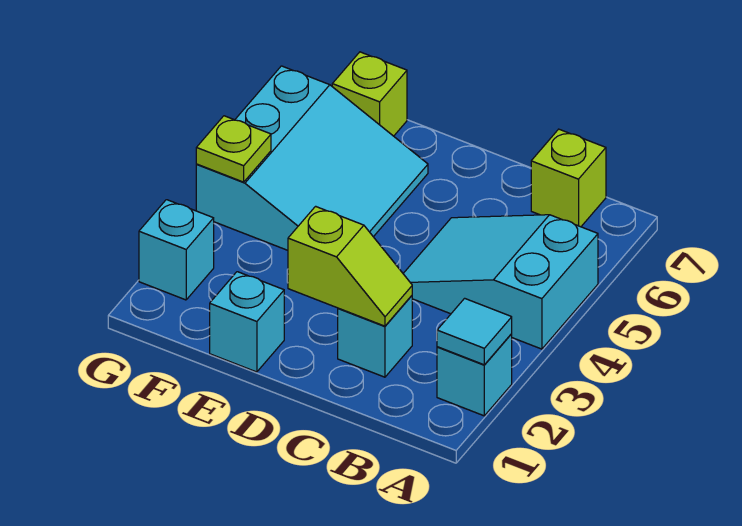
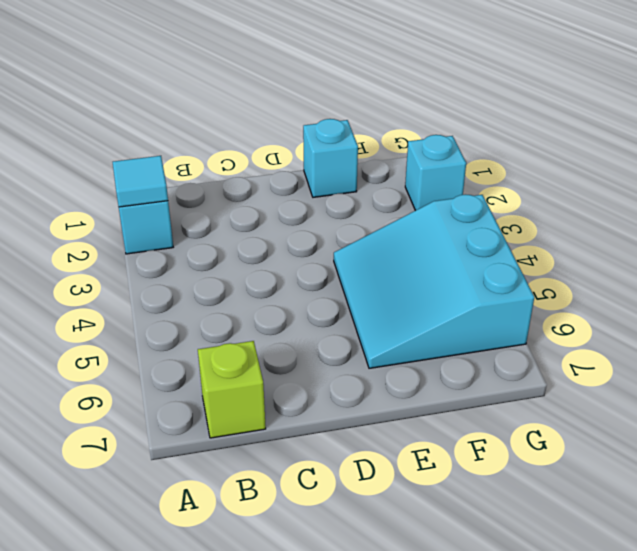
none -> cyan 2x3 slope [403,215,598,349]
none -> cyan 1x1 brick [338,296,412,377]

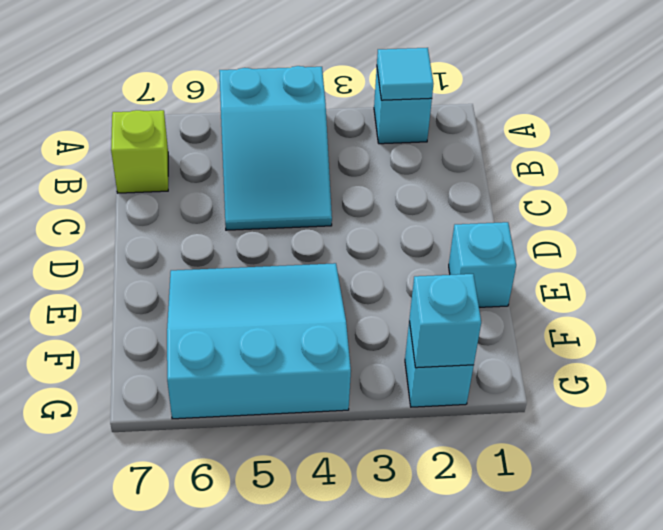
cyan 1x1 brick [409,274,481,368] -> cyan 1x1 brick moved to [338,296,412,377]
none -> lime 1x1 brick [332,52,407,136]
none -> lime 1x2 slope [288,206,412,326]

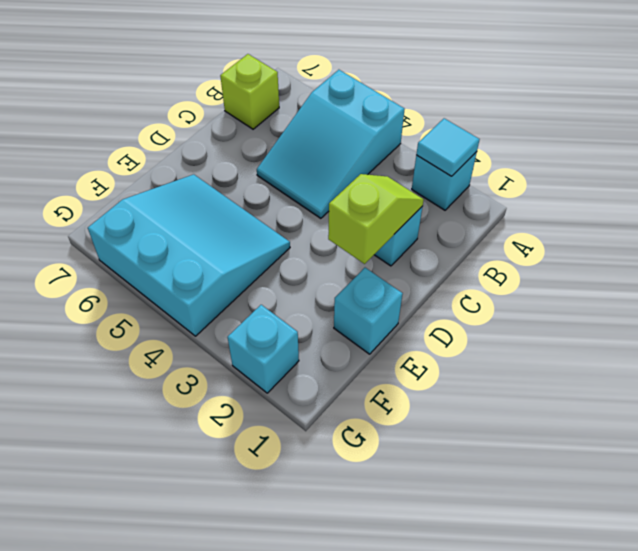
none -> lime 1x1 brick [332,52,407,136]
none -> lime 1x1 plate [196,116,271,182]

